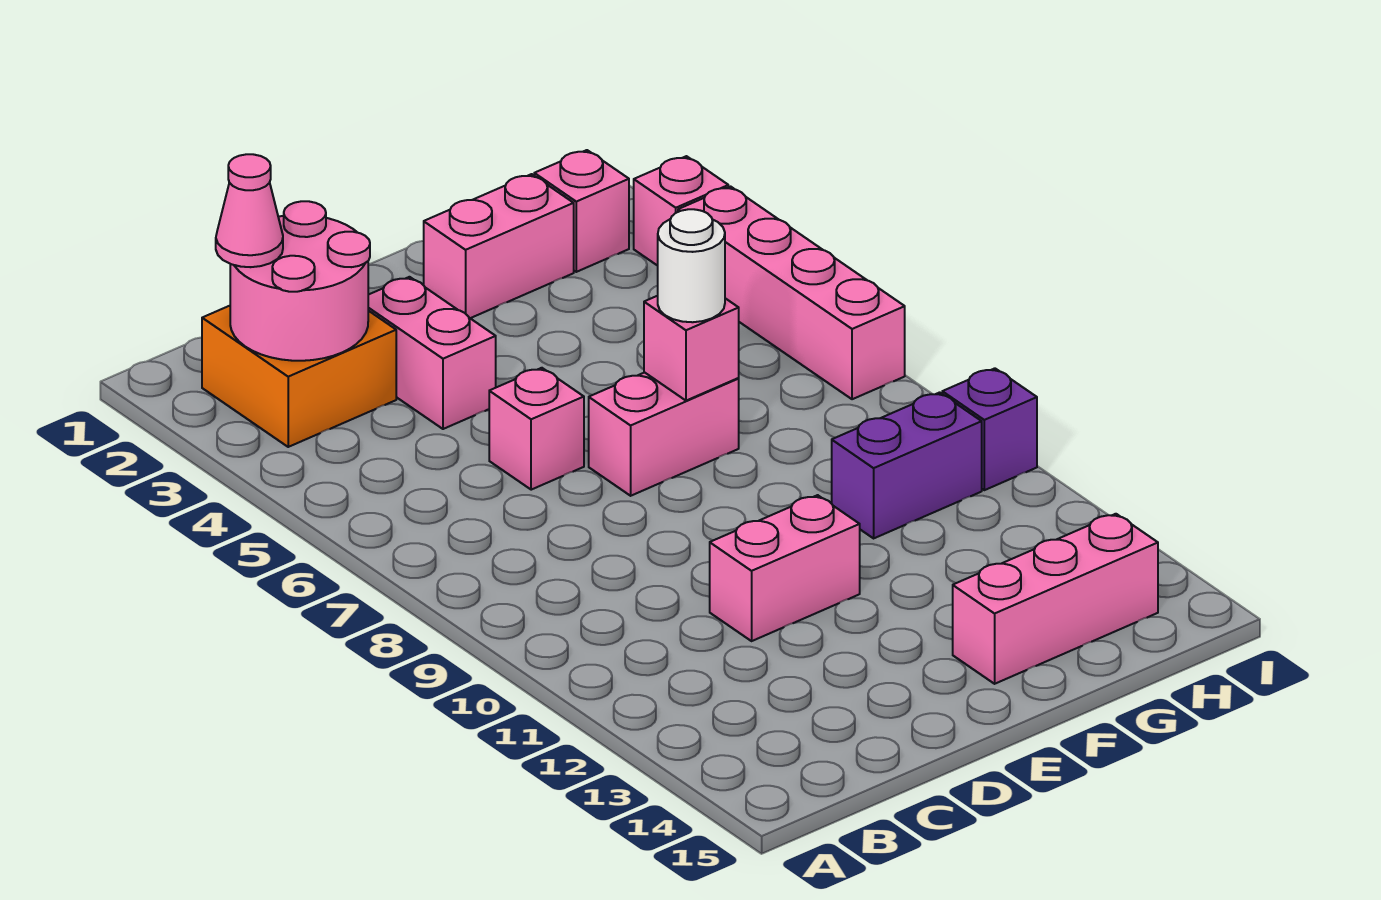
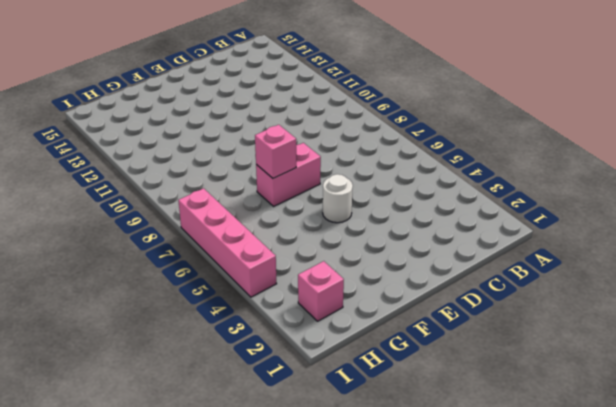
white 1x1 round brick [323,174,353,223] -> white 1x1 round brick moved to [658,209,725,322]
none -> orange 2x2 brick [202,306,396,447]
none -> pink 1x2 brick [368,277,496,429]
none -> pink 1x1 brick [489,368,584,490]

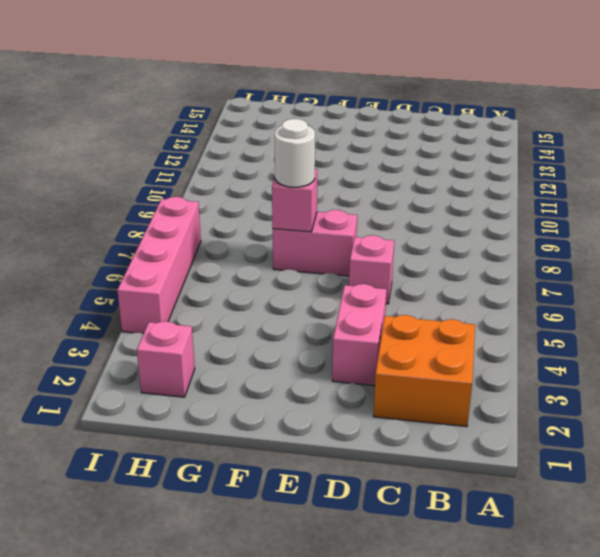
none -> pink 1x2 brick [710,495,860,641]
none -> pink 1x2 brick [424,174,574,318]
none -> pink 1x3 brick [953,514,1158,684]

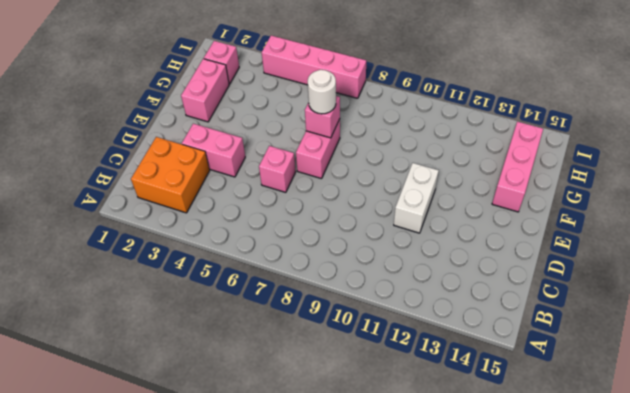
white 1x2 brick [394,163,439,233] -> pink 1x2 brick [710,495,860,641]
none -> purple 1x2 brick [832,392,982,538]
none -> pink 1x1 brick [634,156,728,266]
none -> purple 1x1 brick [942,368,1037,490]

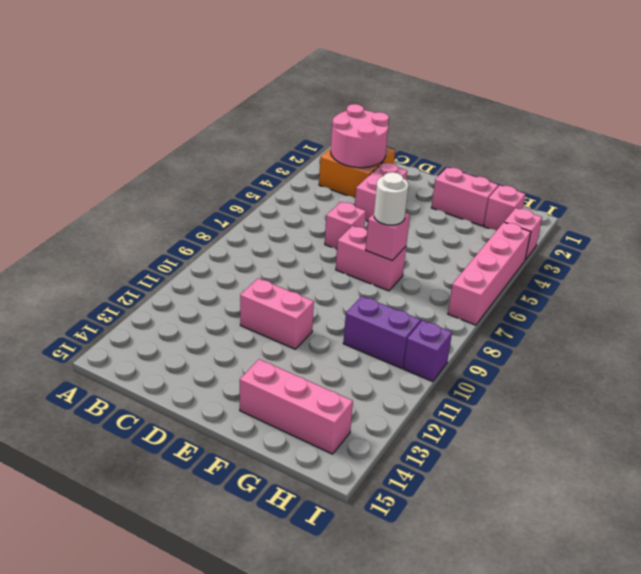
none -> pink 1x1 cone [216,154,283,267]

